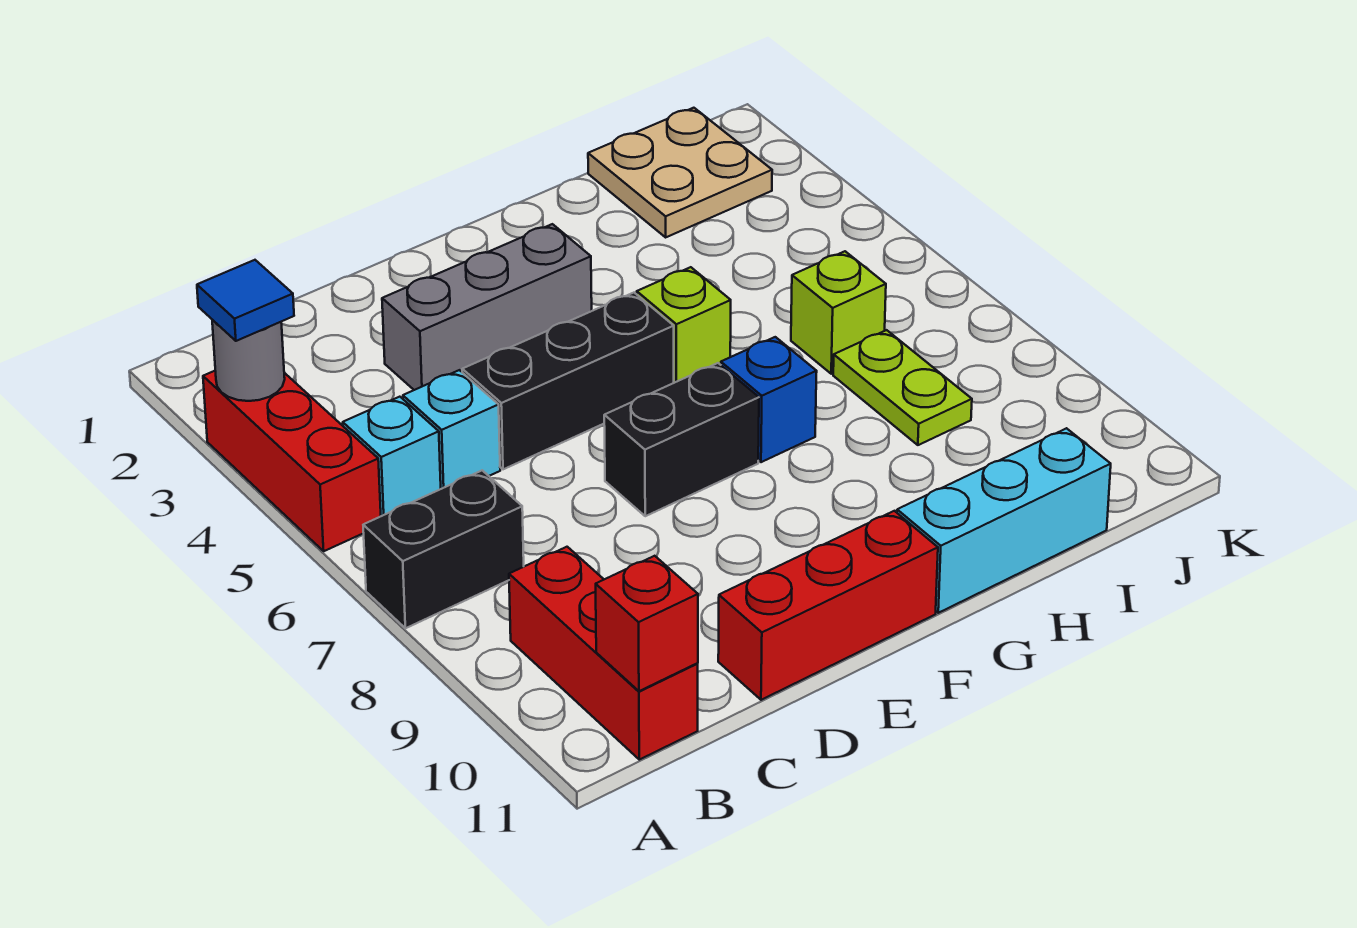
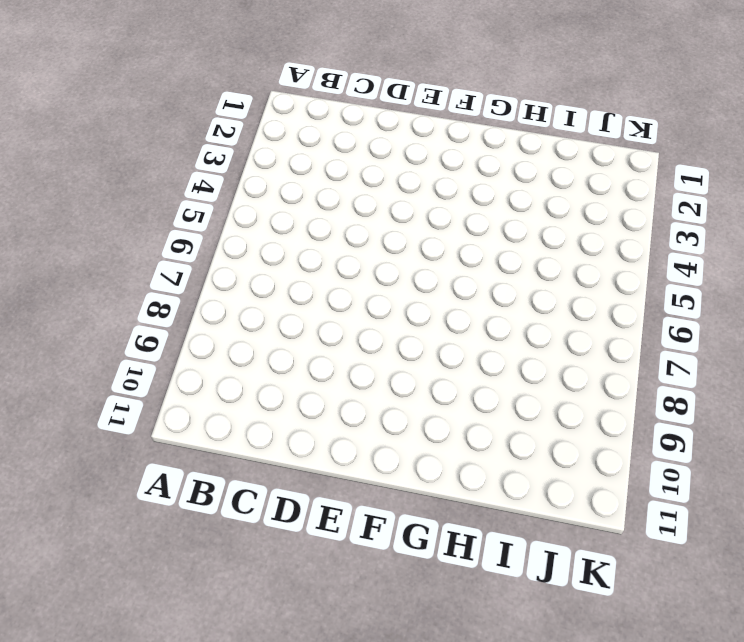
none -> red 1x3 brick [203,371,381,551]
none -> black 1x2 brick [363,470,524,628]
none -> cyan 1x1 brick [343,397,441,516]

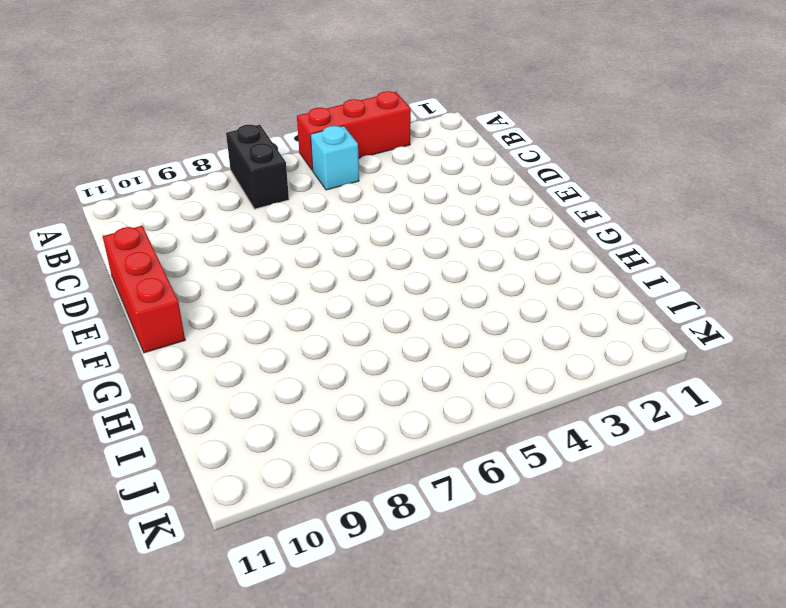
none -> red 1x3 brick [509,547,698,760]
none -> cyan 1x1 brick [403,370,500,489]
none -> grey 1x3 brick [382,224,592,390]

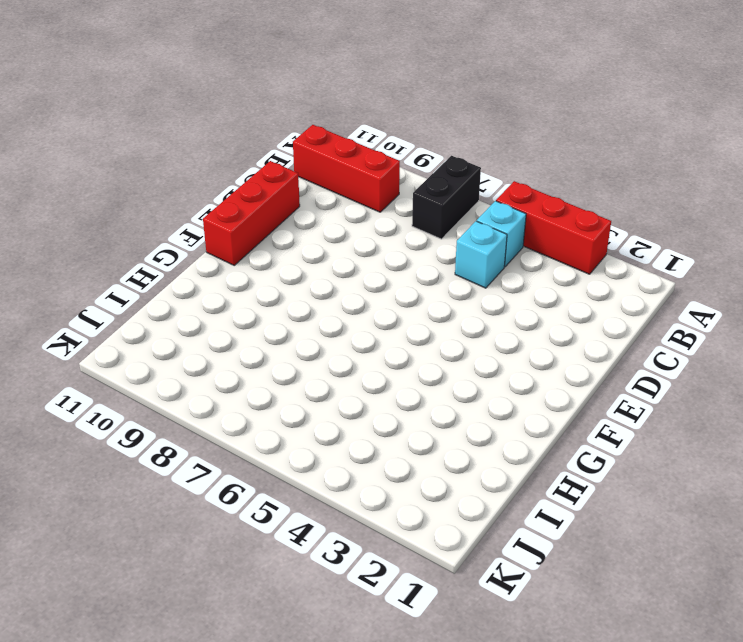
none -> grey 1x3 brick [382,224,592,390]
none -> black 1x3 brick [462,293,674,469]
none -> black 1x2 brick [604,363,759,516]

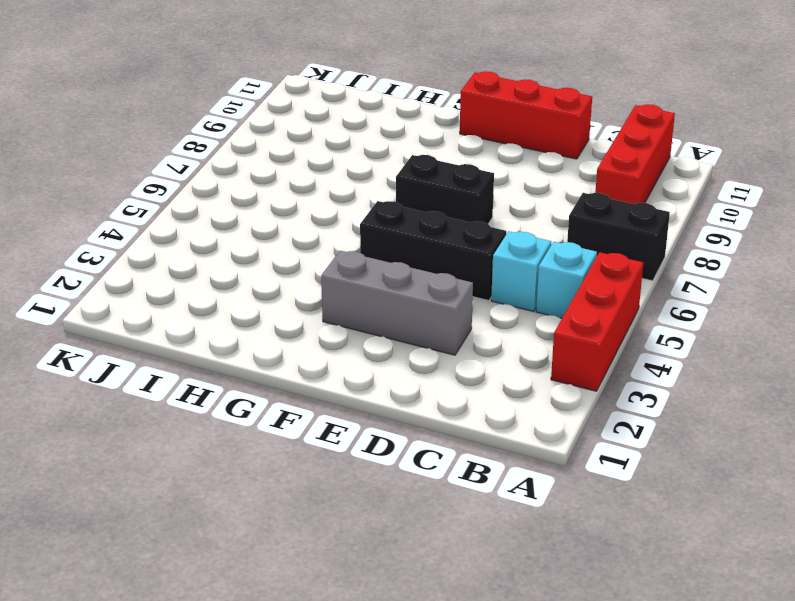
none -> lime 1x1 brick [637,267,731,383]
none -> blue 1x1 brick [721,337,817,462]
none -> cyan 1x3 brick [897,428,1111,613]

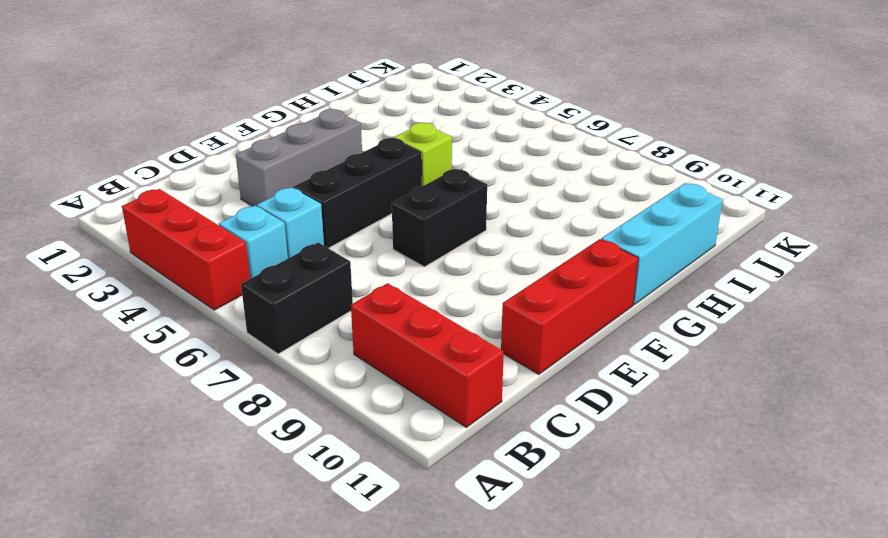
none -> blue 1x1 brick [721,337,817,462]
none -> tan 2x2 plate [588,108,772,237]
none -> lime 1x1 brick [791,251,886,374]

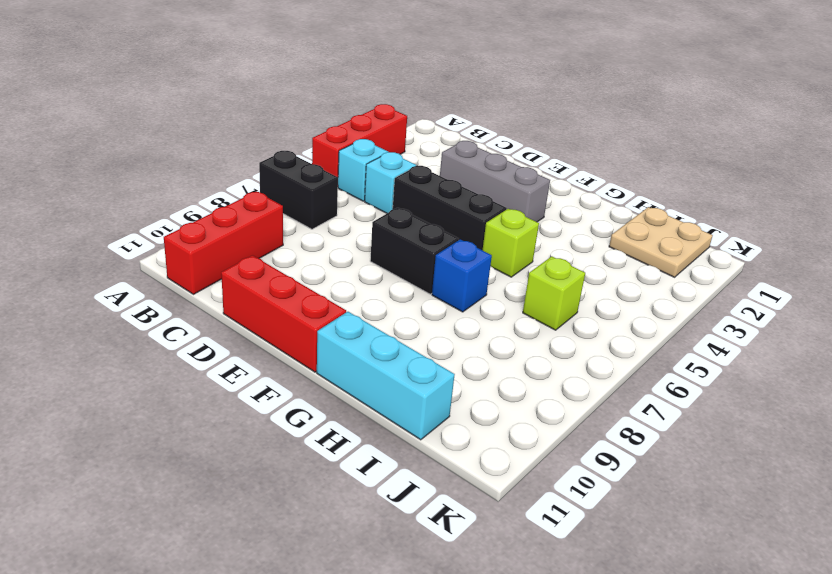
none -> lime 1x2 plate [833,330,972,445]
none -> grey 1x1 round brick [212,320,285,401]
none -> red 1x1 brick [596,556,698,691]

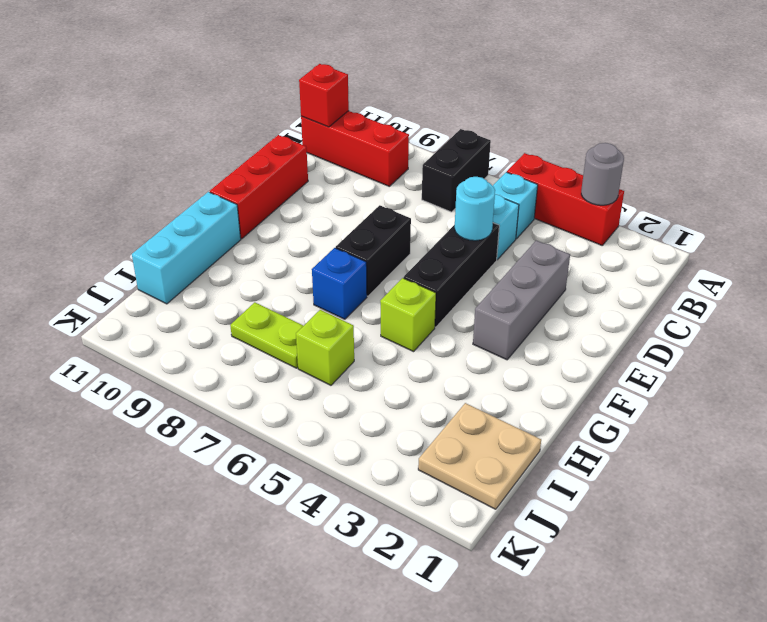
cyan 1x1 round brick [454,177,495,241] -> none
none -> blue 1x1 tile [197,260,294,341]

